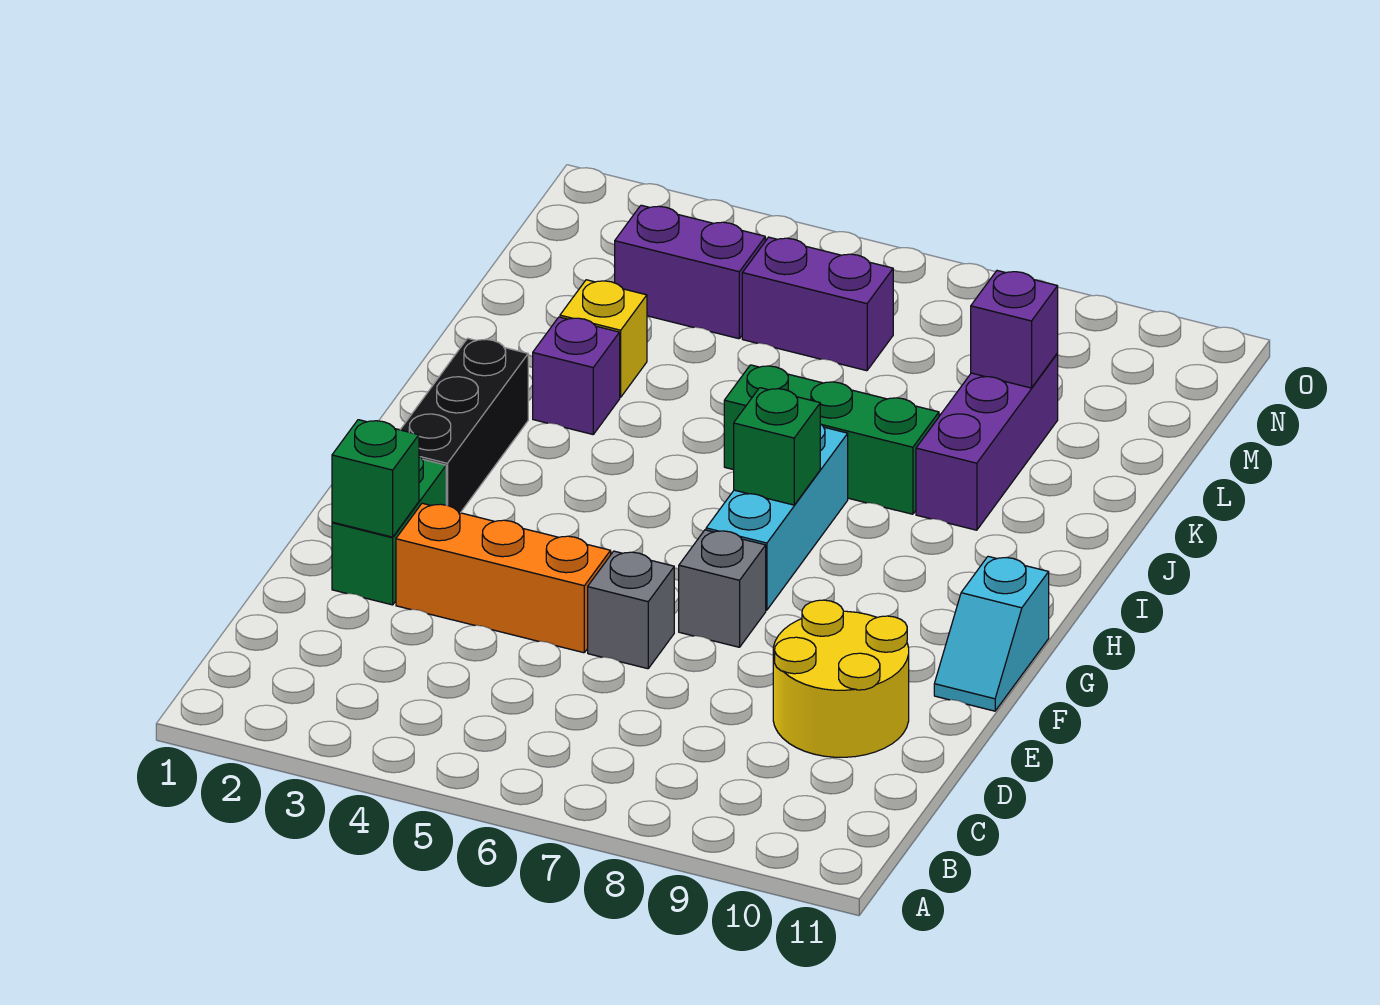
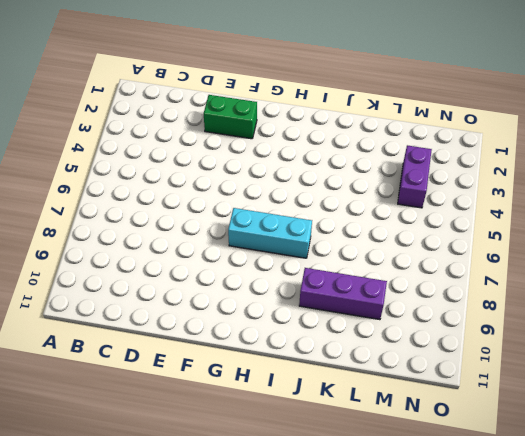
none -> yellow 2x2 round brick [773,600,909,757]
none -> orange 1x3 brick [396,503,611,653]
none -> grey 1x1 brick [588,551,674,669]

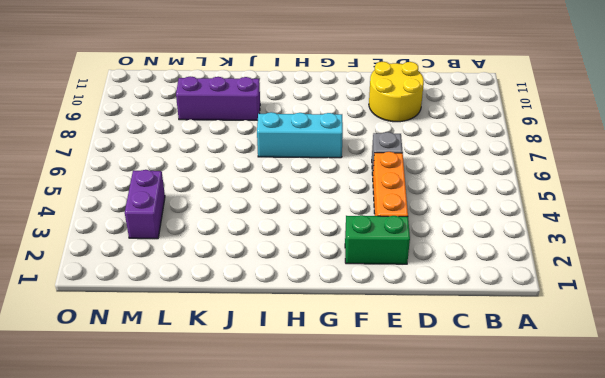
none -> grey 1x1 brick [679,530,766,647]
none -> cyan 1x2 slope [934,556,1049,711]
none -> black 1x3 brick [400,338,528,513]

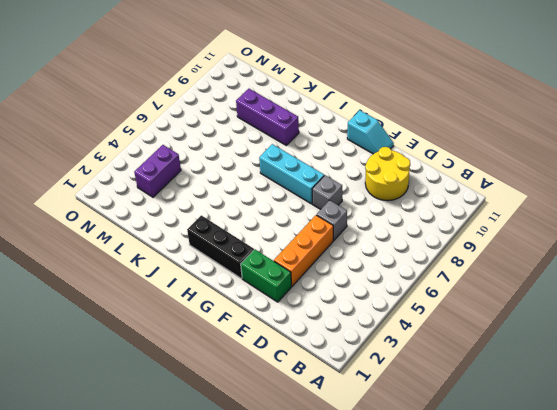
none -> purple 1x1 brick [533,317,620,434]
none -> green 1x3 brick [724,365,939,514]
none -> yellow 1x1 brick [560,280,647,397]

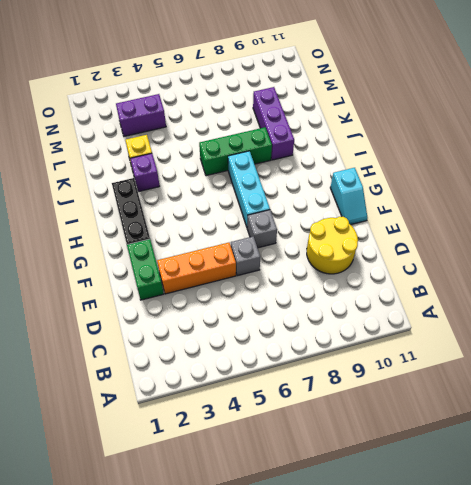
none -> purple 1x2 brick [742,237,893,371]
none -> green 1x1 brick [332,420,419,537]
none -> green 1x1 brick [734,388,820,505]

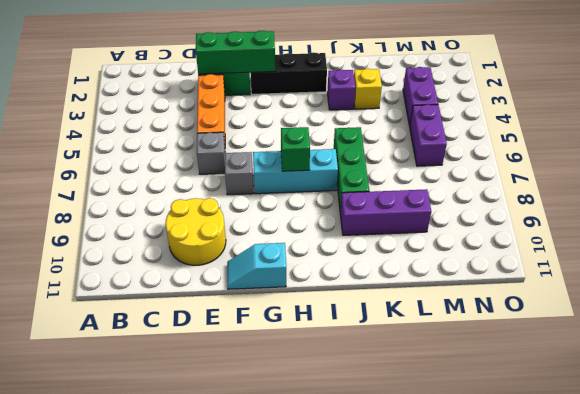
green 1x3 brick [196,31,275,74] -> green 1x1 brick [332,420,419,537]
none -> purple 1x1 brick [971,271,1058,388]

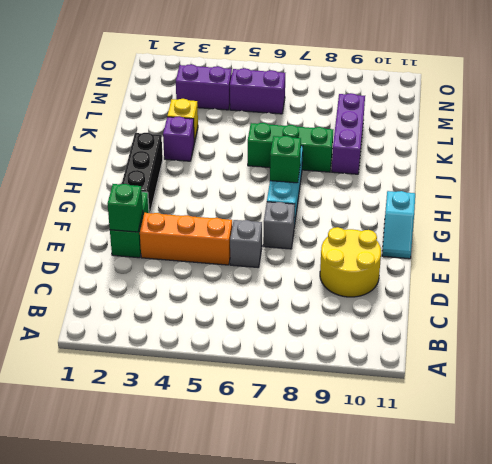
none -> purple 1x1 brick [971,271,1058,388]

